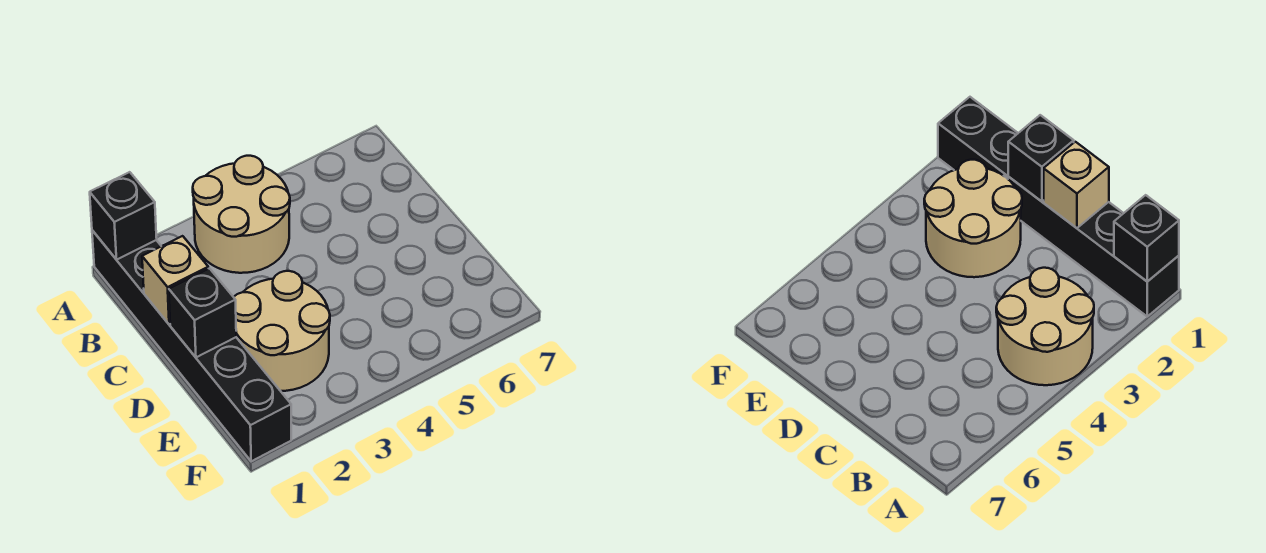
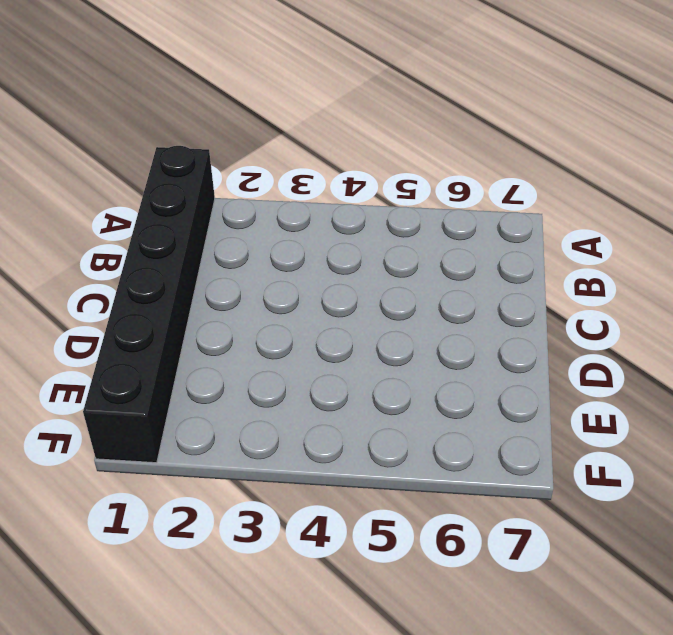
none -> tan 2x2 round brick [193,156,290,273]
none -> tan 2x2 round brick [234,271,330,391]

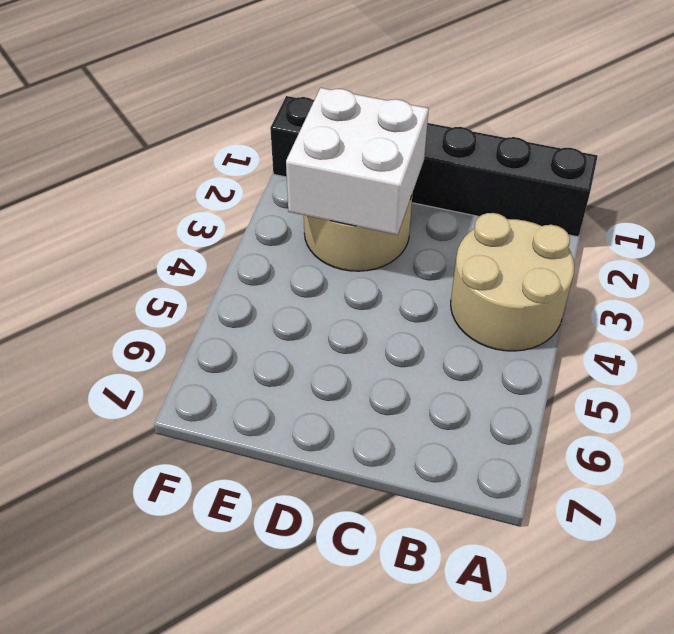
white 2x2 brick [286,88,429,235] -> none
none -> black 1x1 brick [90,172,157,260]
none -> tan 1x1 brick [142,236,208,324]

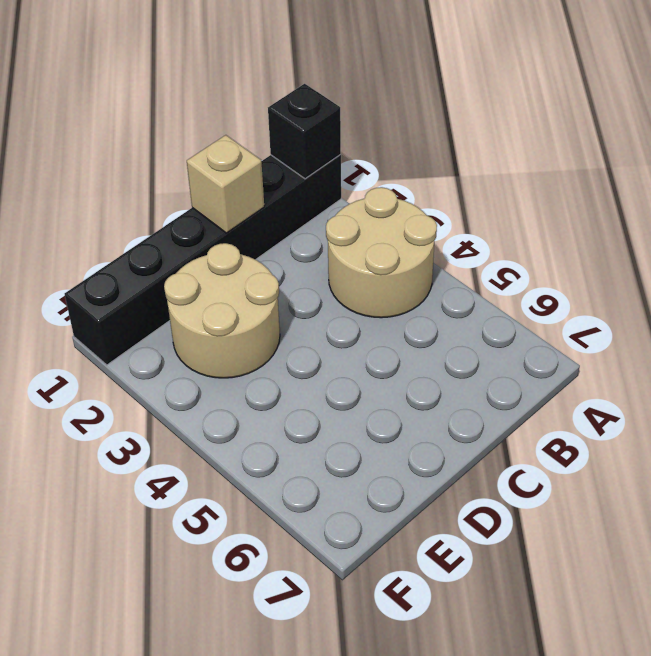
none -> black 1x1 brick [169,268,236,357]

